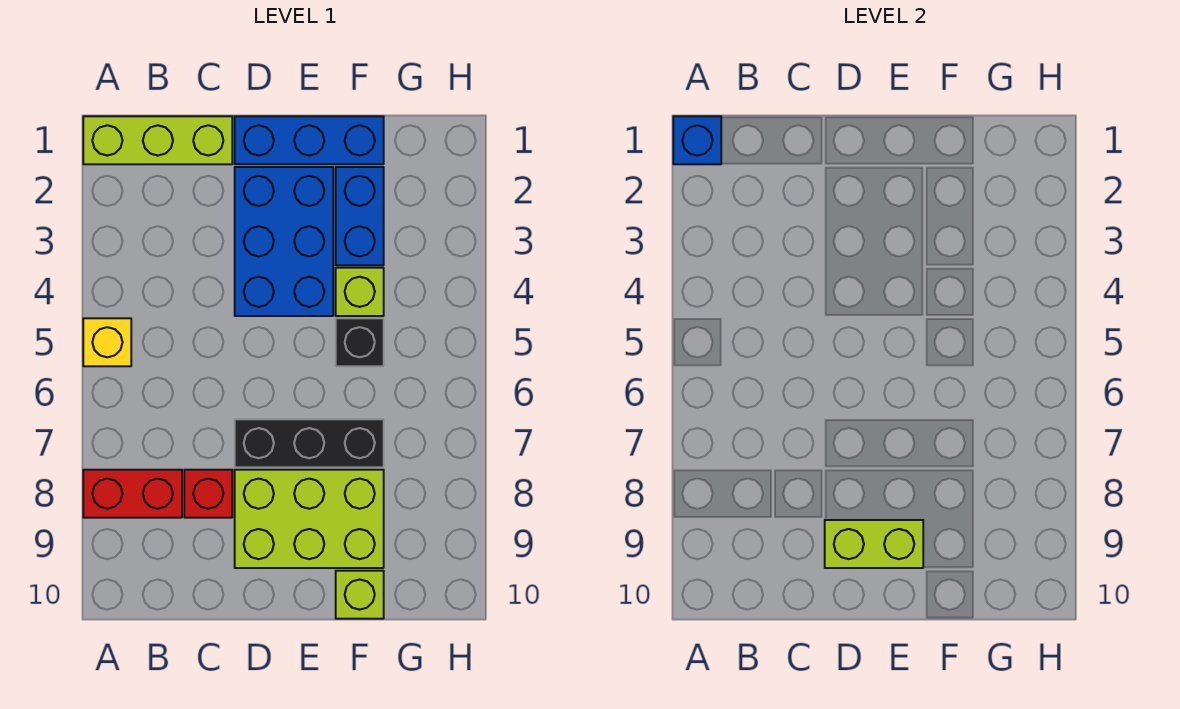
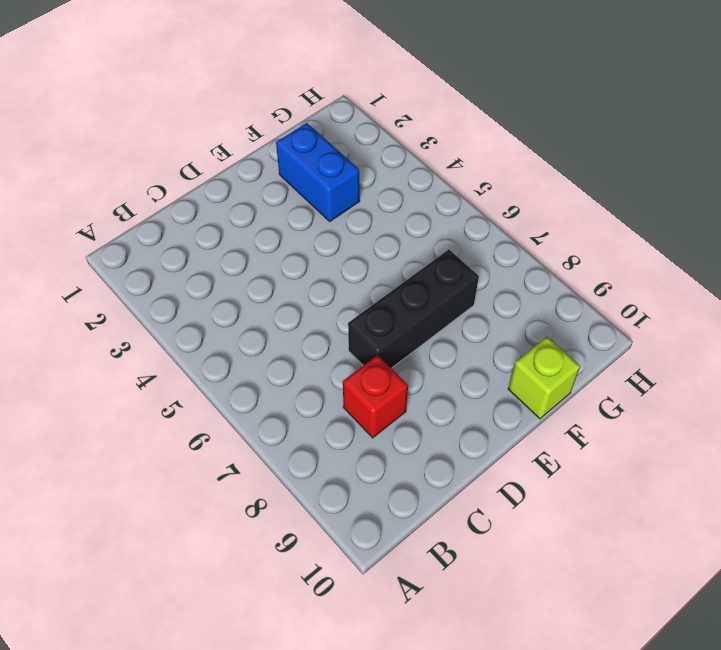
none -> lime 1x3 brick [83,116,232,164]
none -> yellow 1x1 brick [83,318,131,366]
none -> red 1x2 brick [83,470,182,518]

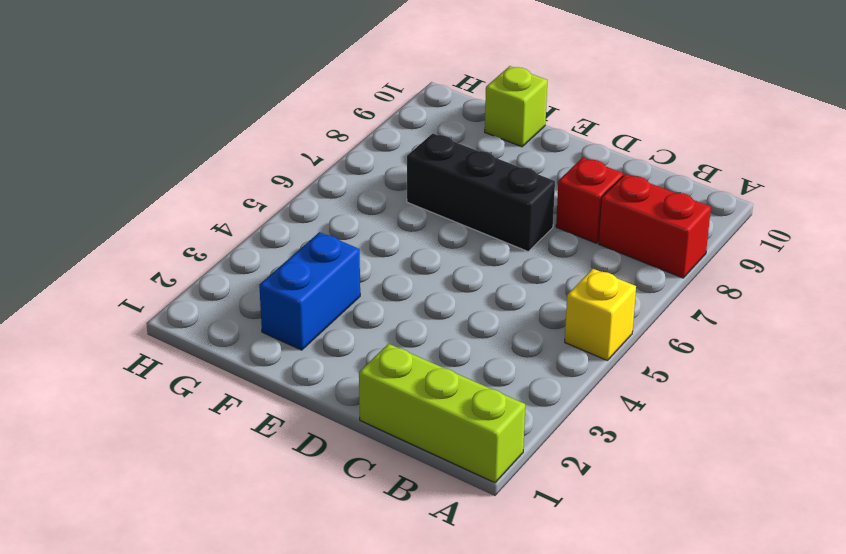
none -> blue 1x3 brick [235,116,384,164]
none -> blue 2x3 brick [235,167,333,316]
none -> lime 2x3 brick [235,470,384,568]

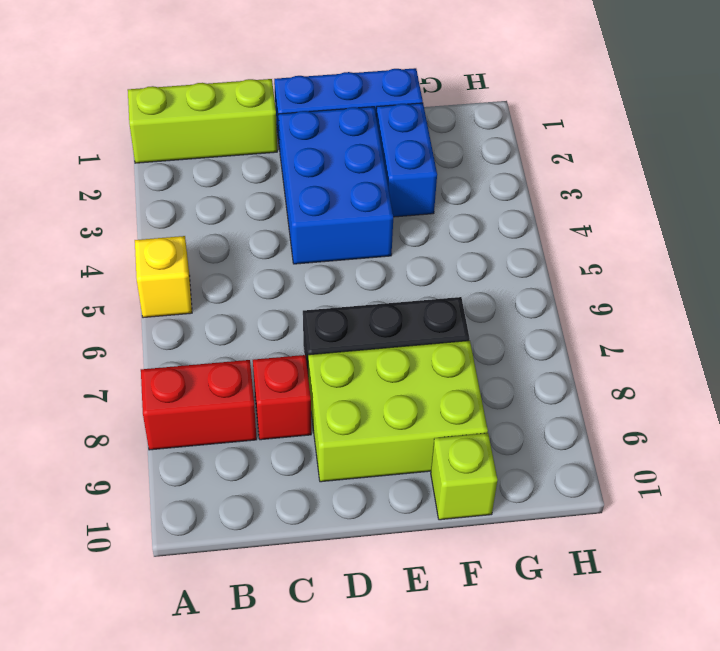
none -> lime 1x1 brick [336,268,384,316]
none -> black 1x1 brick [336,318,384,366]
none -> blue 1x1 brick [673,116,721,164]

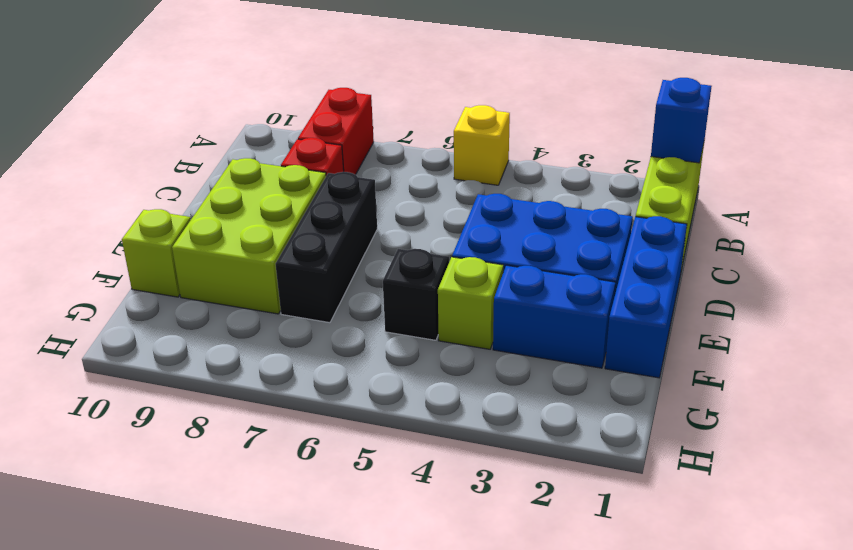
none -> lime 1x2 brick [825,520,923,568]

